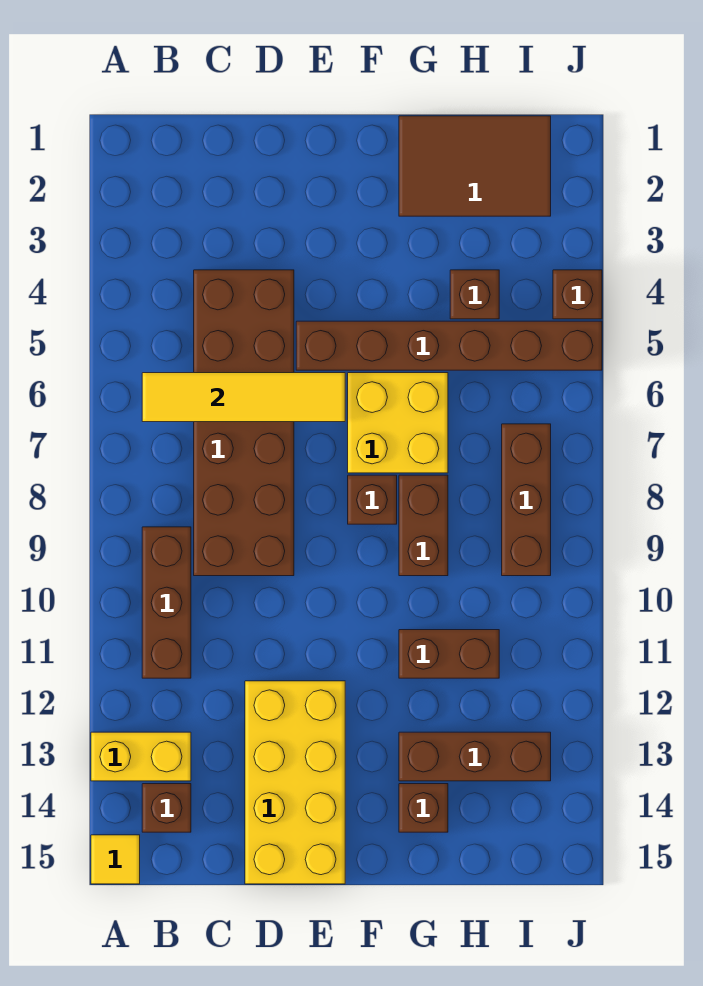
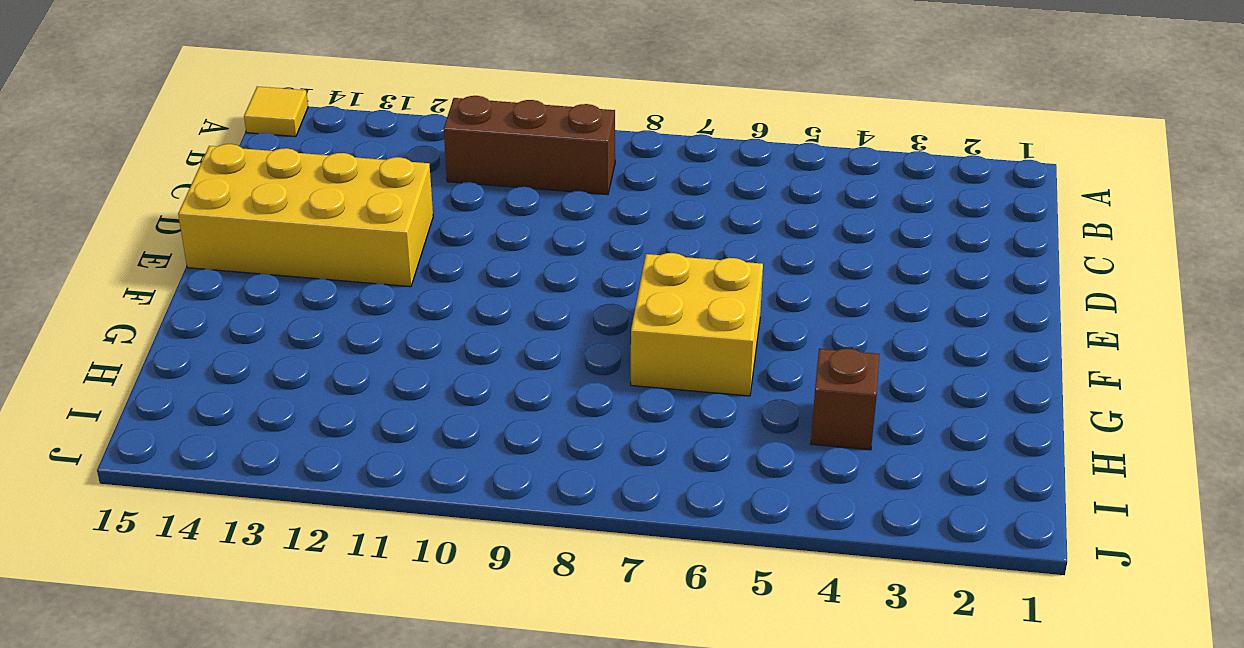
none -> yellow 1x2 brick [91,732,191,781]
none -> brown 1x1 brick [142,784,191,832]
none -> brown 2x6 brick [194,270,294,576]

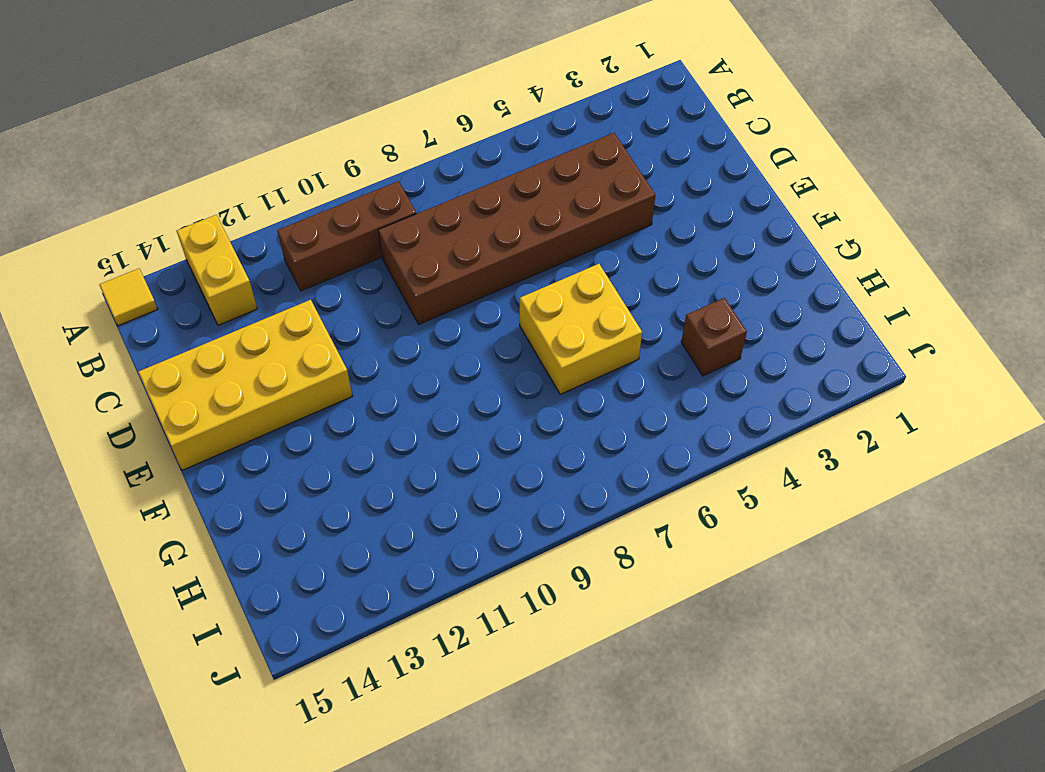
none -> brown 1x1 brick [142,784,191,832]
none -> brown 1x6 brick [296,321,602,370]
none -> brown 1x1 brick [348,475,397,524]

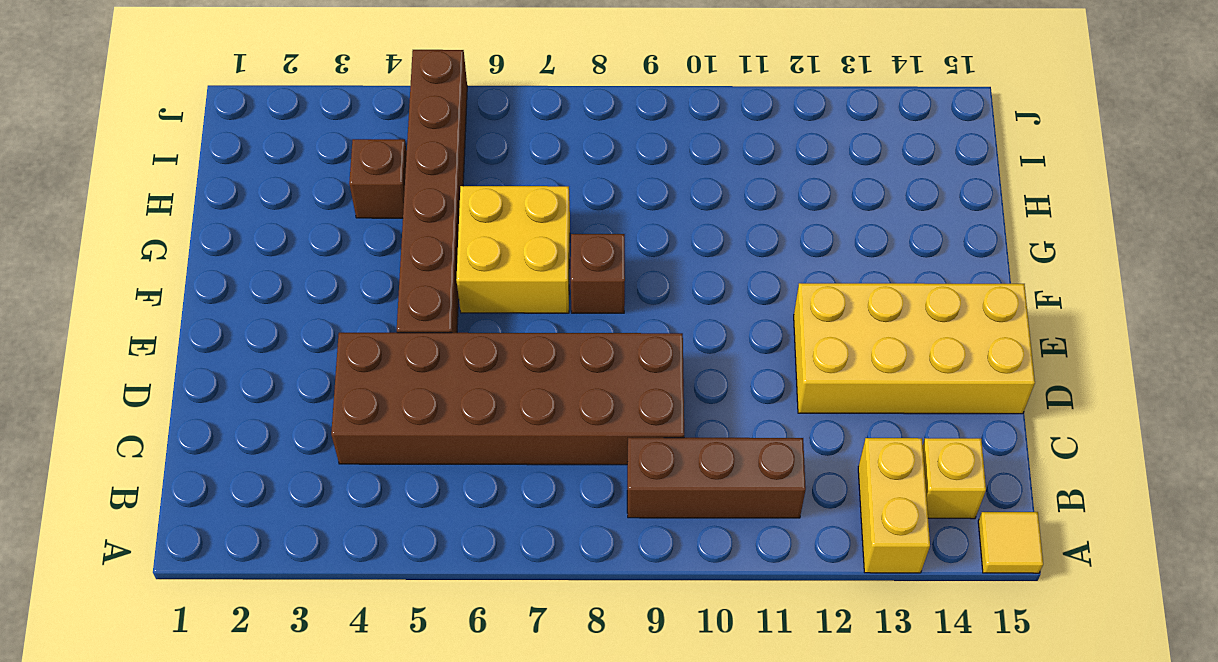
yellow 1x1 brick [923,438,986,519] -> brown 1x1 brick [142,784,191,832]
none -> brown 2x3 tile [399,116,551,216]
none -> brown 1x2 brick [399,475,448,576]
none -> brown 1x2 brick [399,630,499,678]

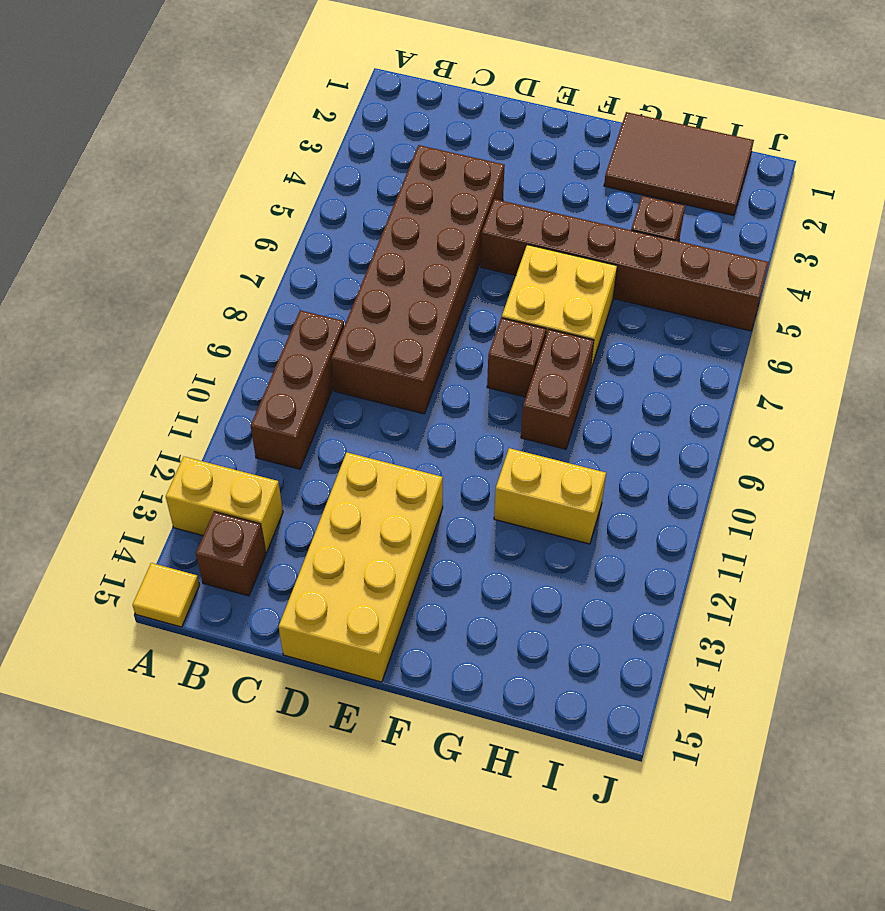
yellow 1x2 brick [494,448,606,544] -> brown 1x2 brick [399,630,499,678]
none -> brown 1x3 brick [399,732,551,781]
none -> brown 1x1 brick [399,784,448,832]
none -> brown 1x3 brick [502,424,551,576]

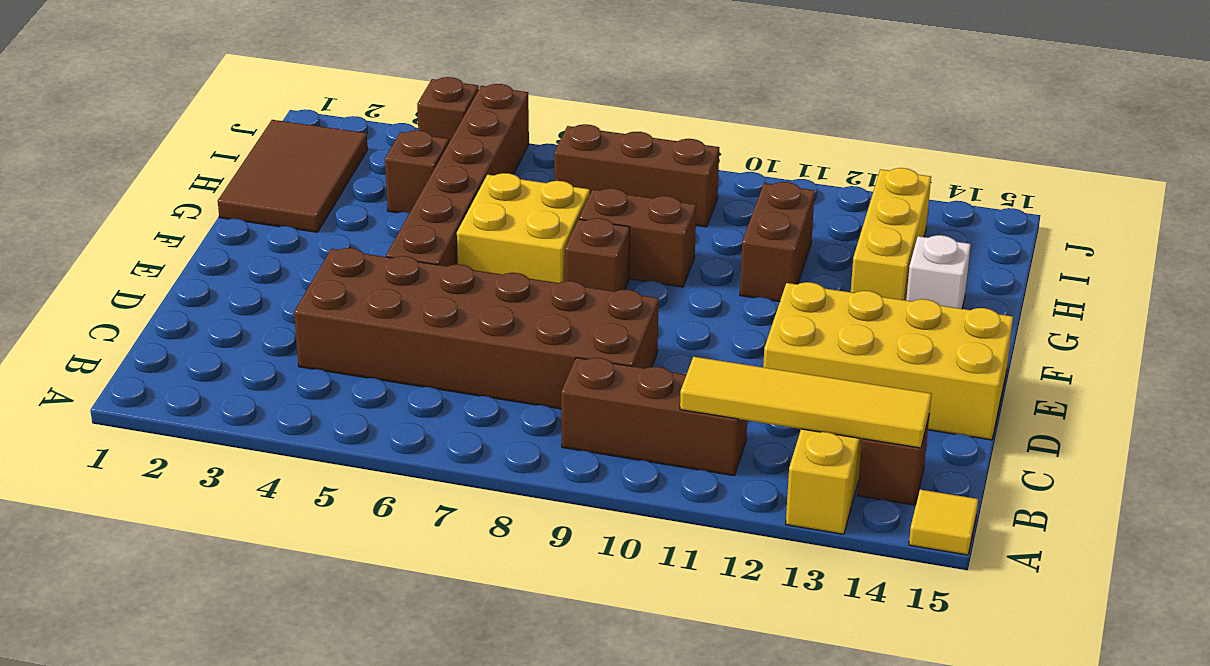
yellow 1x4 tile [680,357,932,448] -> yellow 1x4 tile turned to [142,373,345,422]
yellow 1x3 brick [851,168,931,300] -> brown 1x3 brick [399,732,551,781]
white 1x1 brick [906,235,971,309] -> brown 1x1 brick [399,784,448,832]

